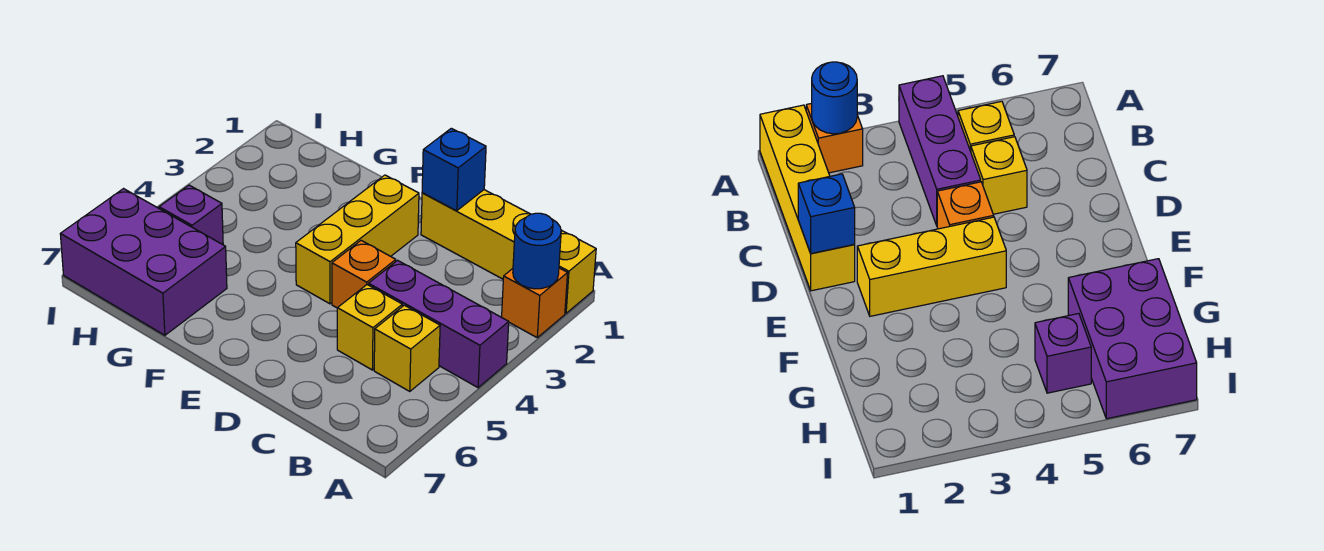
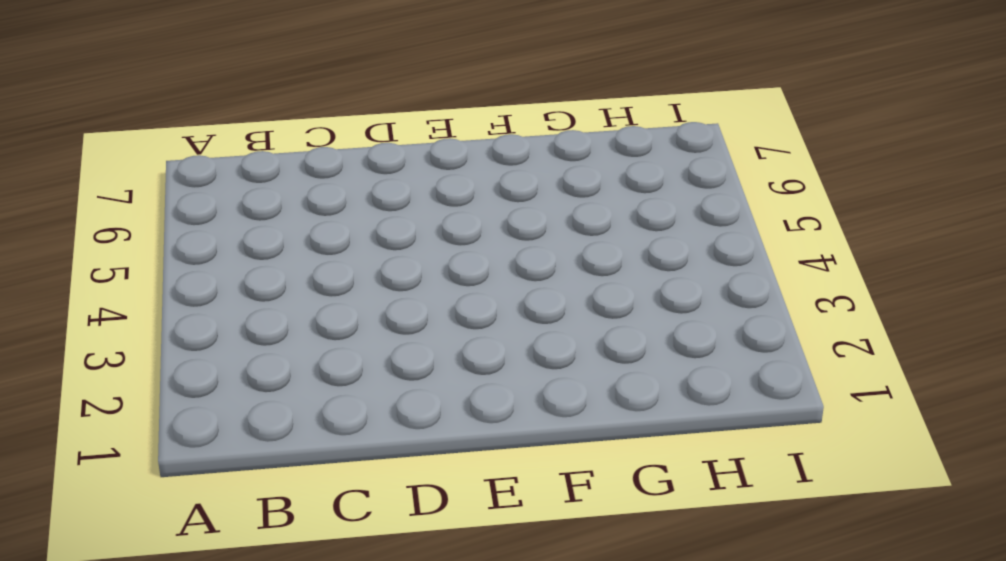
none -> yellow 1x4 brick [421,190,596,313]
none -> orange 1x1 brick [502,268,568,337]

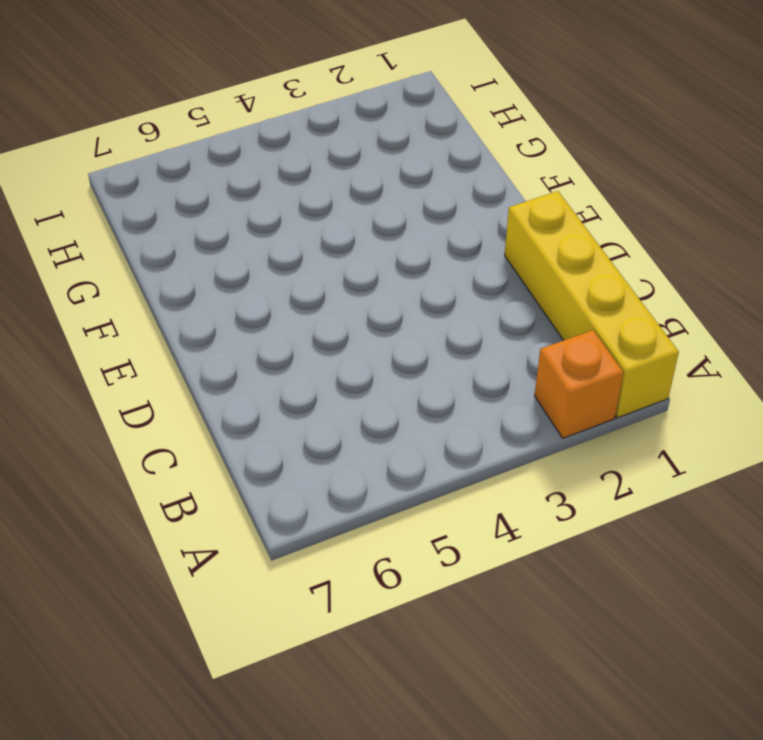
none -> purple 1x3 brick [369,260,509,388]
none -> yellow 1x1 brick [374,305,440,392]

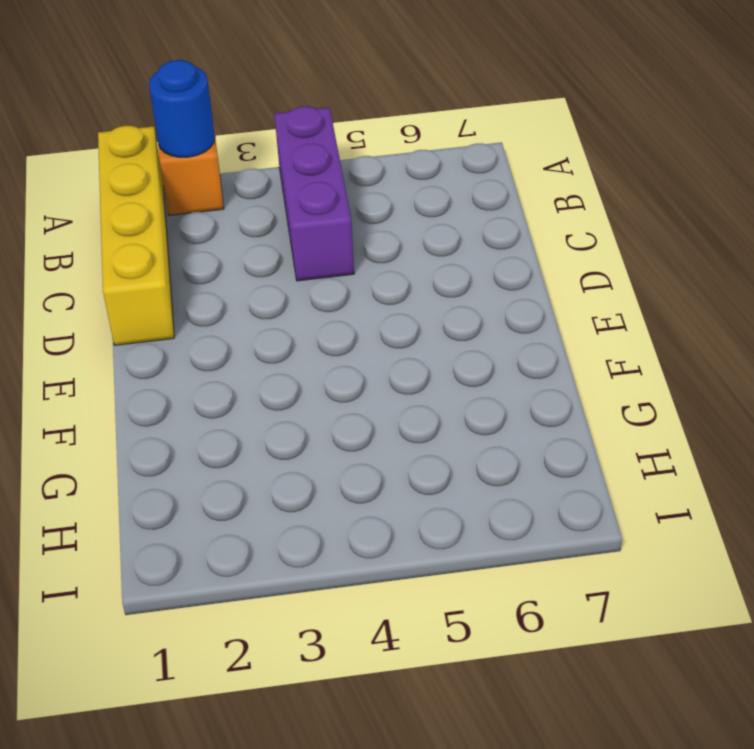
none -> yellow 1x1 brick [374,305,440,392]
none -> yellow 1x1 brick [337,285,402,370]

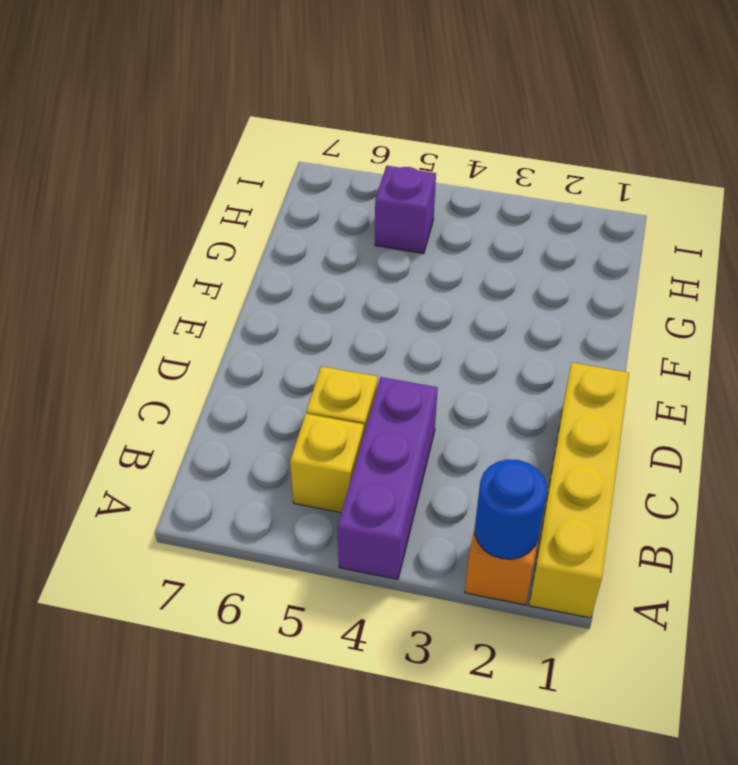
none -> orange 1x1 brick [332,240,396,308]
none -> yellow 1x3 brick [296,175,419,304]

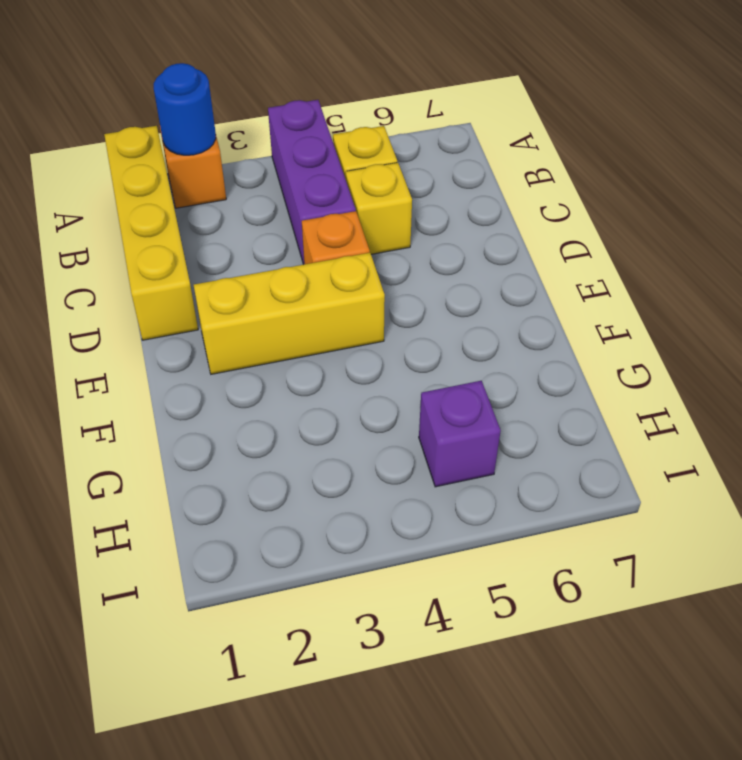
none -> purple 2x3 brick [60,189,227,335]
none -> blue 1x1 brick [422,128,486,211]

